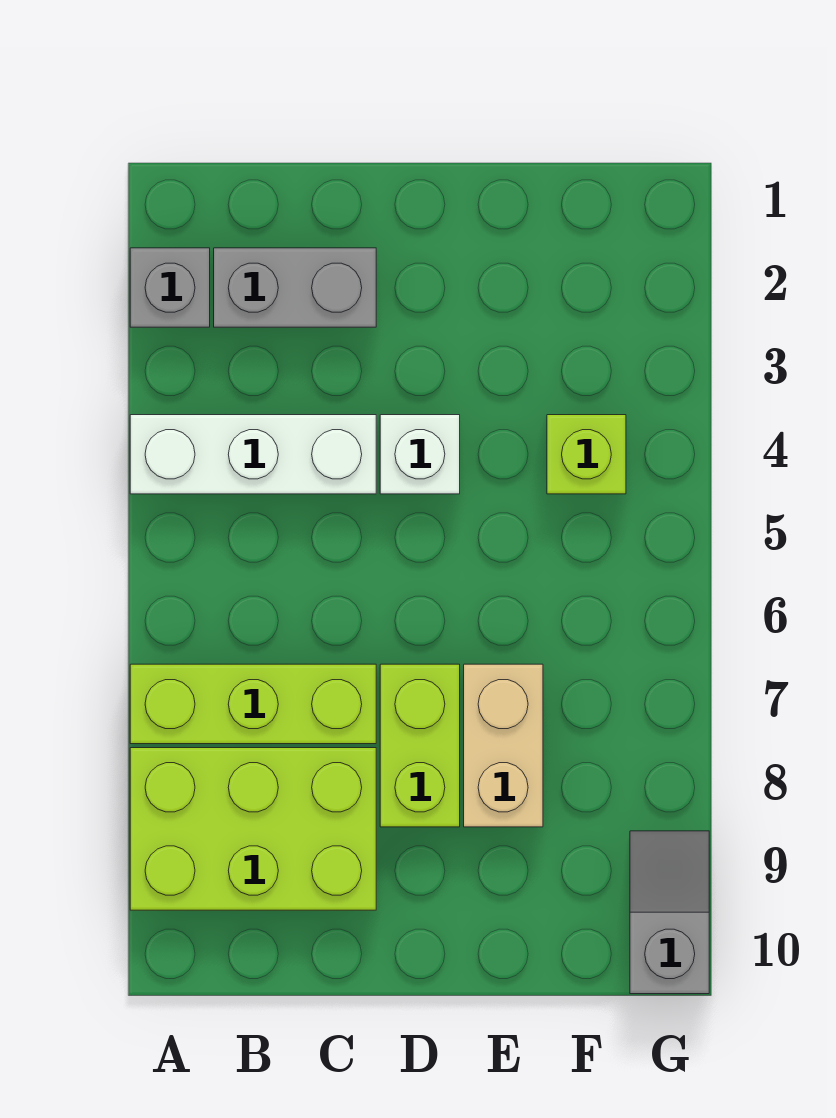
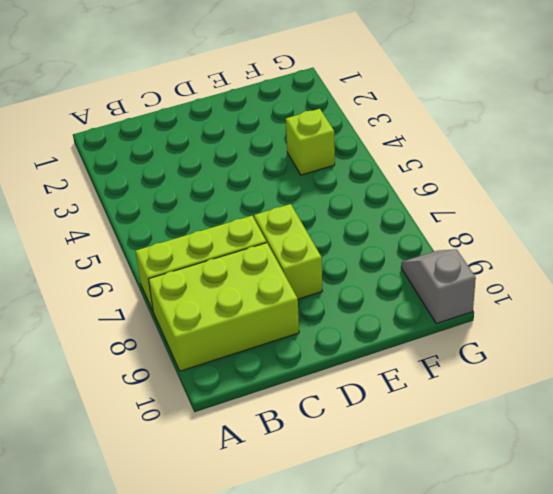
none -> grey 1x1 brick [130,248,210,327]
none -> white 1x3 brick [130,415,376,494]

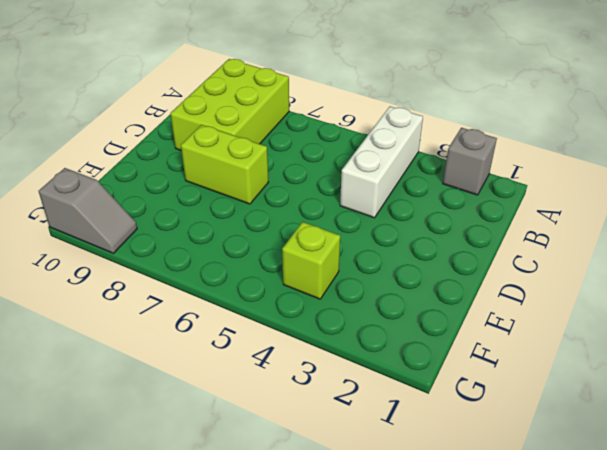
none -> lime 1x3 brick [130,664,376,744]
none -> grey 1x2 brick [214,248,376,327]

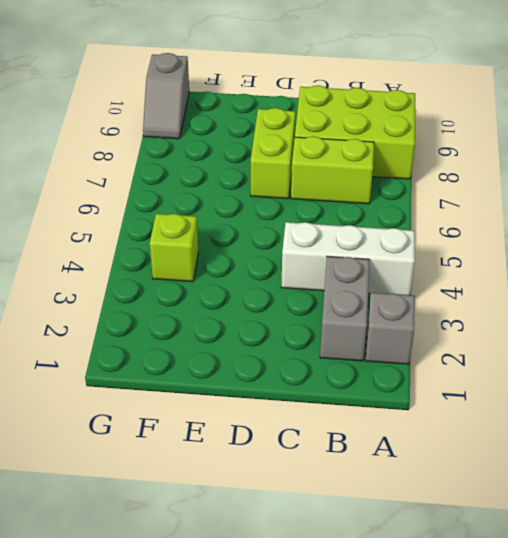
grey 1x2 brick [320,256,370,361] -> grey 1x2 brick turned to [214,248,376,327]
lime 1x2 brick [291,136,374,204] -> lime 1x3 brick [130,664,376,744]
none -> white 1x1 brick [380,415,460,494]
none -> tan 1x2 brick [464,664,543,827]

